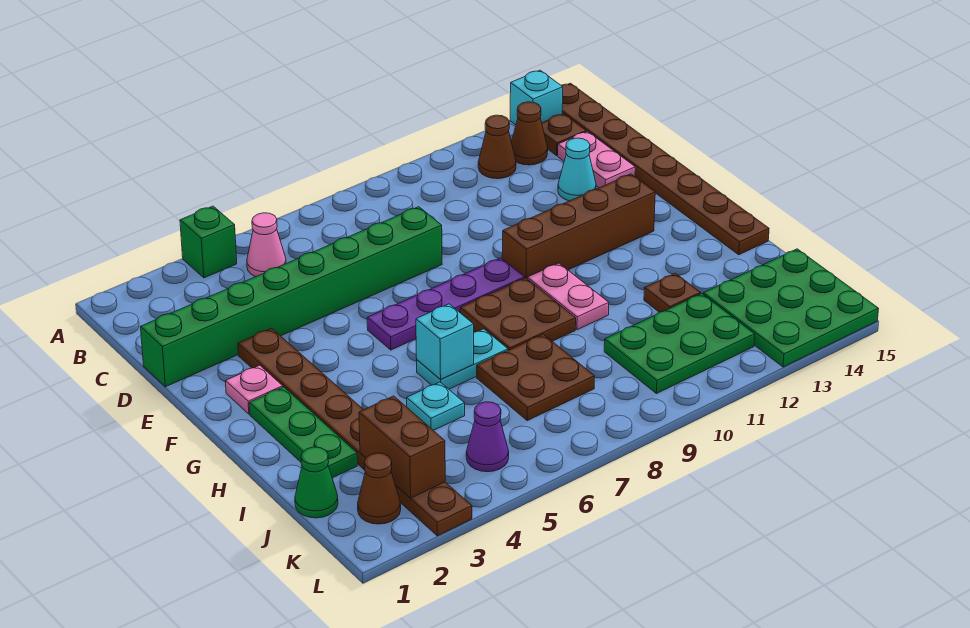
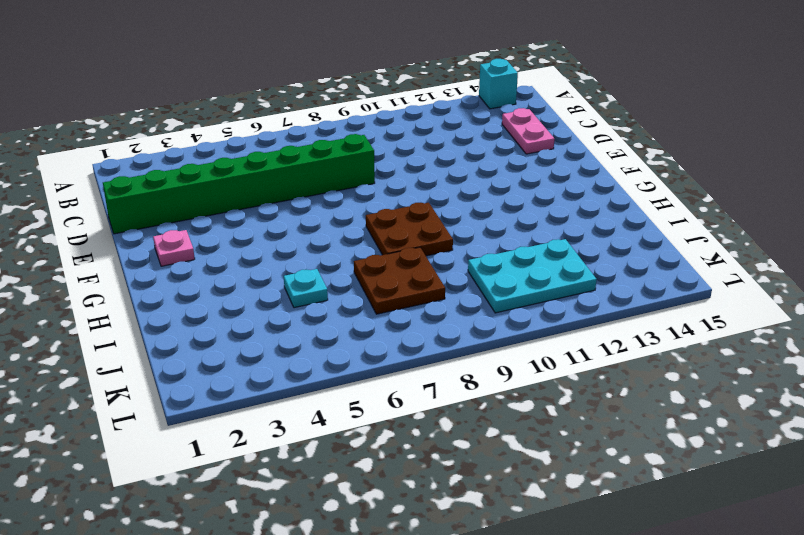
cyan 2x3 plate [468,239,597,313] -> green 2x3 plate [604,294,755,394]
none -> green 1x1 brick [180,206,237,278]
none -> brown 1x8 plate [561,83,769,255]
none -> pink 1x1 cone [247,213,286,277]

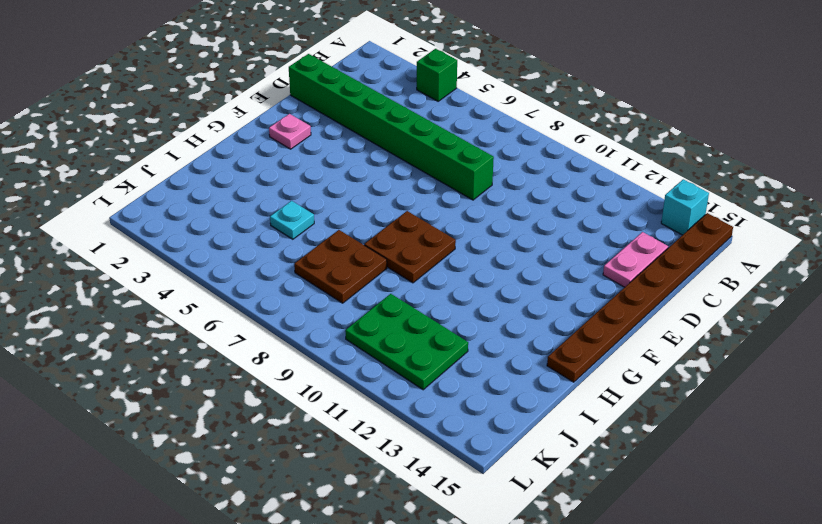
none -> pink 1x1 cone [247,213,286,277]
none -> brown 1x1 cone [478,115,516,179]
none -> brown 1x1 cone [511,102,548,165]

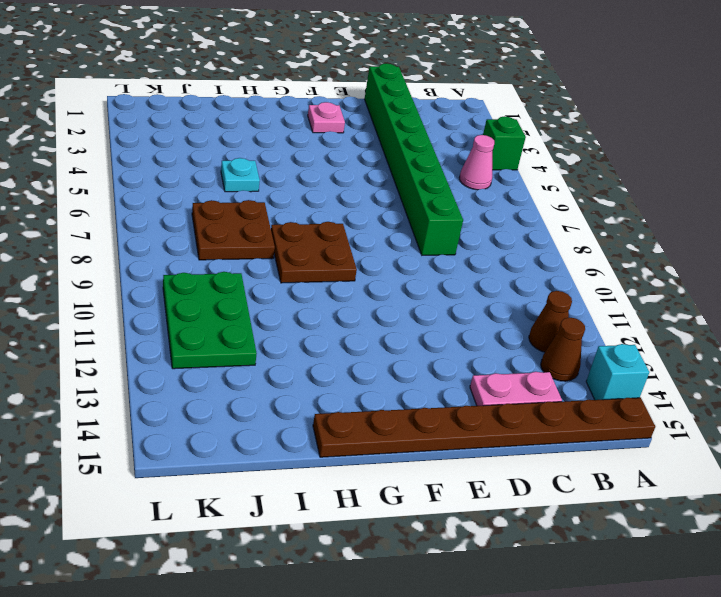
none -> brown 1x1 plate [542,114,586,156]
none -> cyan 1x1 cone [558,138,596,201]
none -> brown 1x8 plate [238,328,472,536]

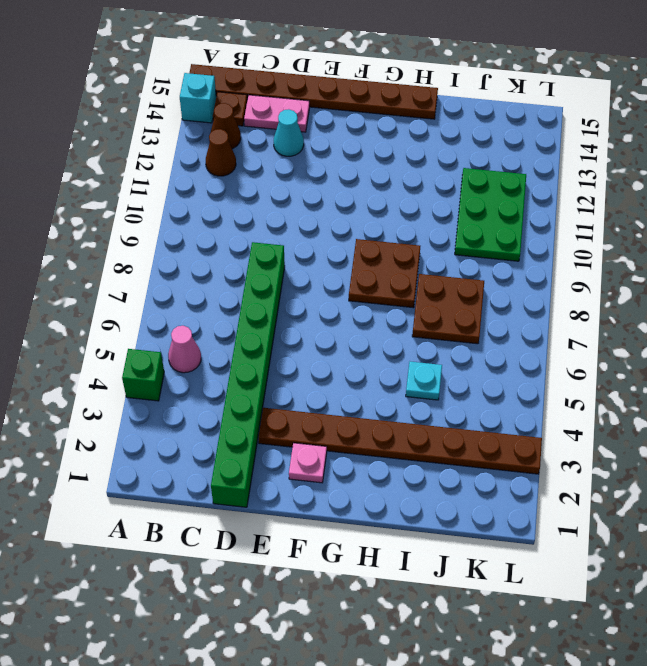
none -> purple 1x4 plate [367,258,525,350]
none -> brown 1x4 brick [502,174,655,278]
none -> green 1x3 plate [249,387,357,478]

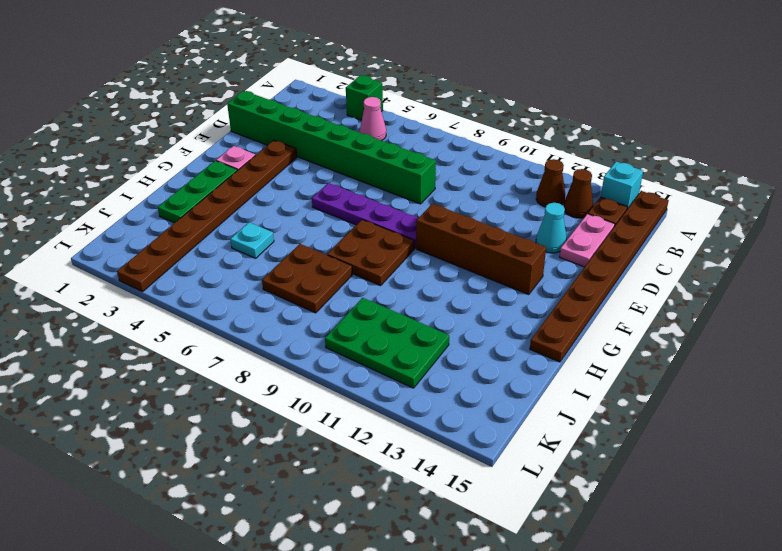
none -> pink 1x2 plate [527,263,609,330]
none -> cyan 1x2 plate [417,329,508,389]
none -> brown 1x1 plate [644,273,700,312]

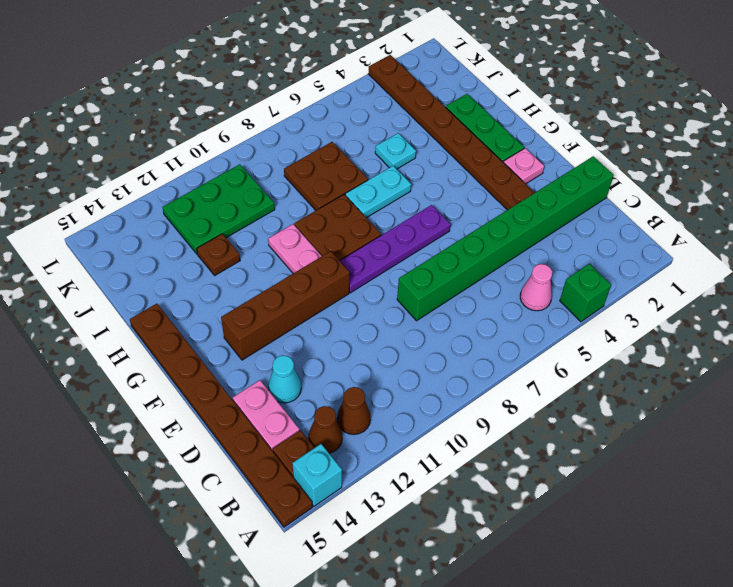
none -> green 1x1 cone [295,447,338,518]
none -> green 3x3 plate [703,249,879,367]
none -> brown 1x1 cone [358,453,401,524]

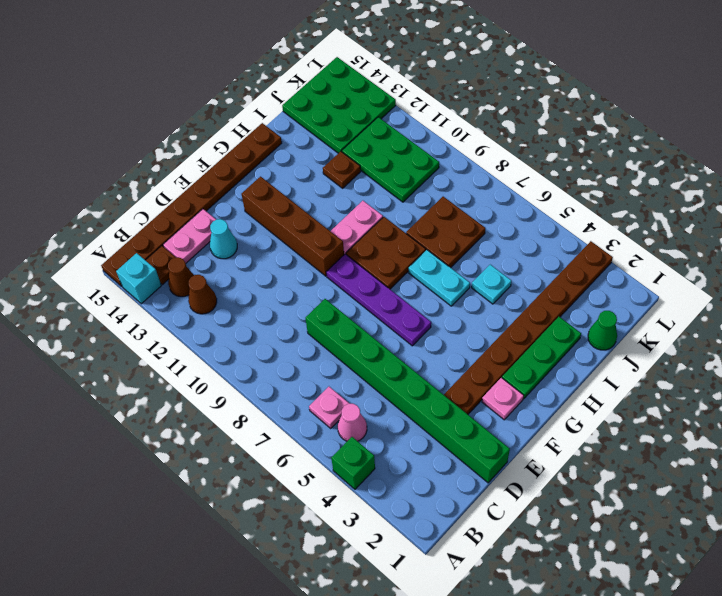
pink 1x1 plate [309,387,349,428] -> none
none -> brown 1x1 cone [358,453,401,524]
none -> purple 1x1 cone [466,402,509,472]
none -> cyan 1x1 brick [416,304,474,380]

